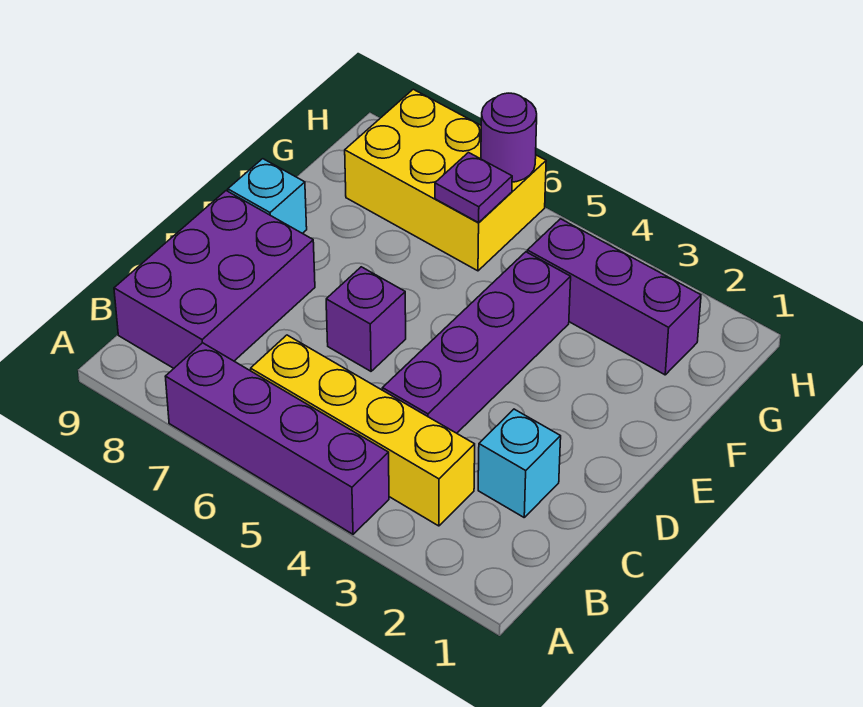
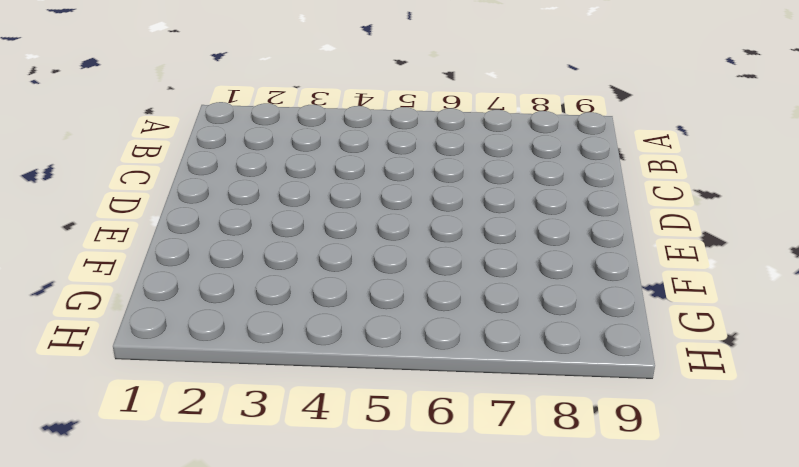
none -> purple 1x4 brick [165,343,389,534]
none -> yellow 1x4 brick [251,335,475,526]

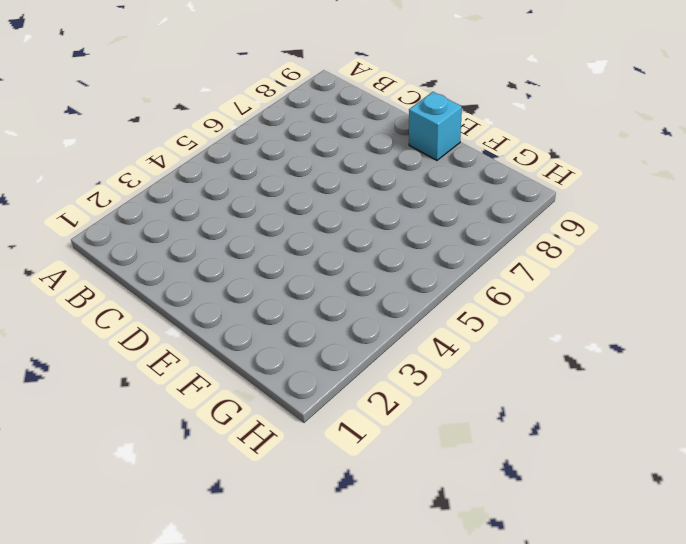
none -> purple 1x4 brick [165,343,389,534]
none -> yellow 1x4 brick [251,335,475,526]

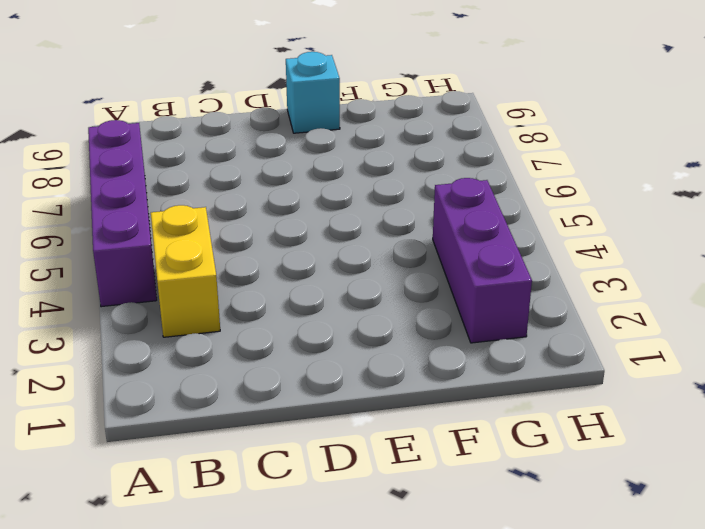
yellow 1x2 brick [151,205,220,337] -> yellow 1x4 brick [251,335,475,526]
none -> purple 2x3 brick [114,191,315,368]
none -> cyan 1x1 brick [478,409,561,517]

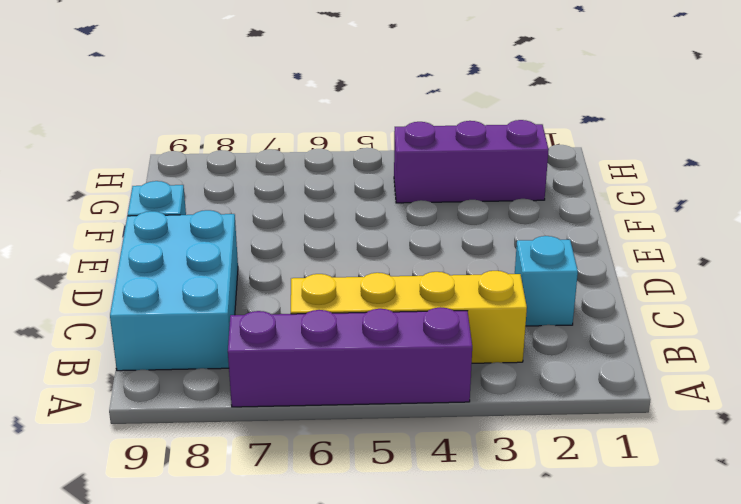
cyan 2x3 brick [110,210,238,371] -> purple 2x3 brick [114,191,315,368]
none -> purple 1x4 brick [382,252,571,433]
none -> purple 1x1 brick [326,267,406,371]

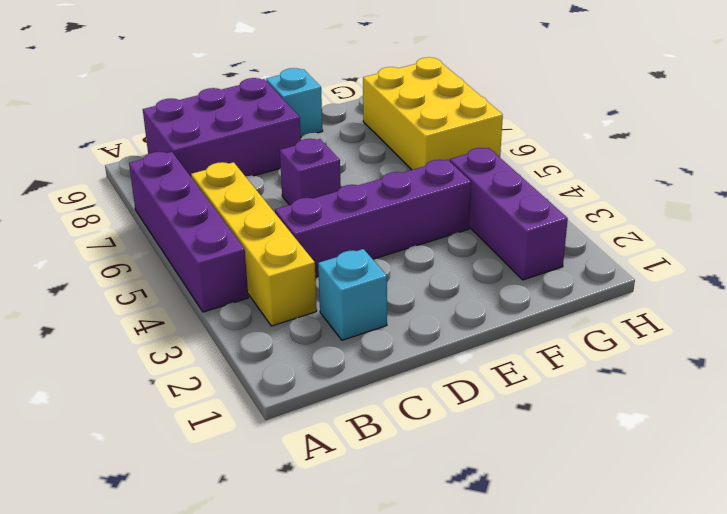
none -> purple 1x1 plate [435,153,512,223]
none -> purple 1x1 round brick [481,93,537,182]

